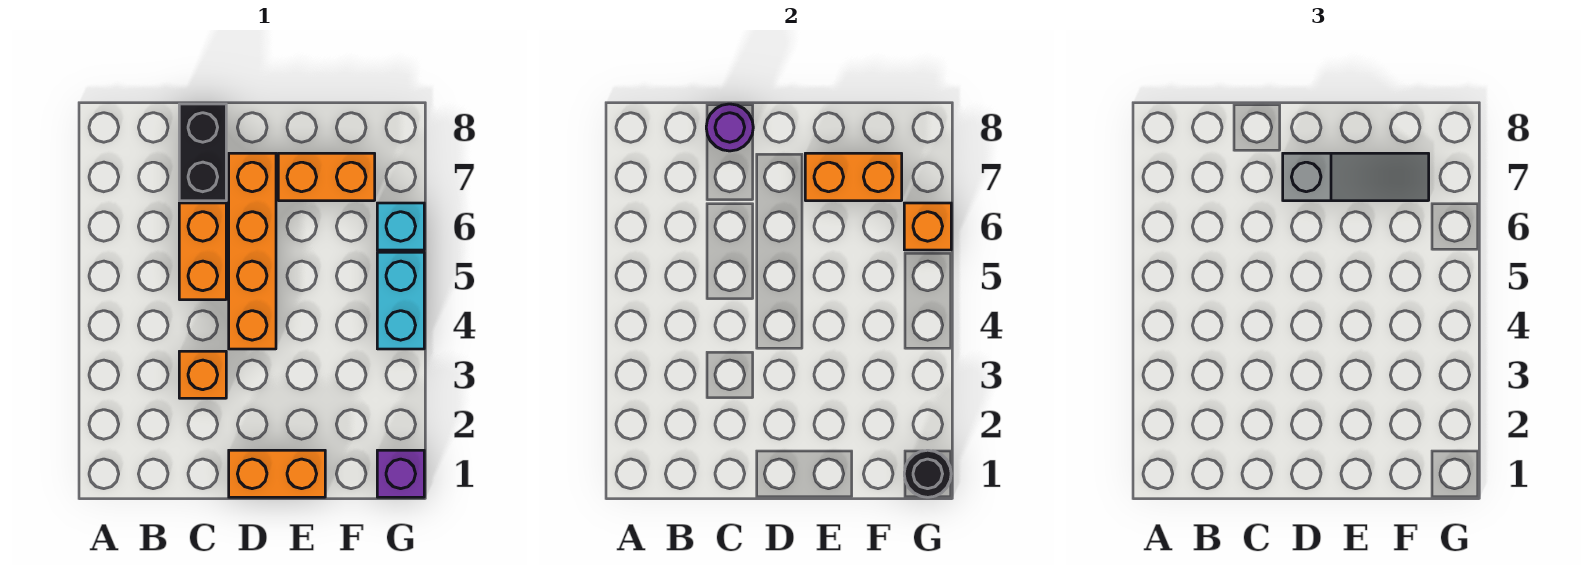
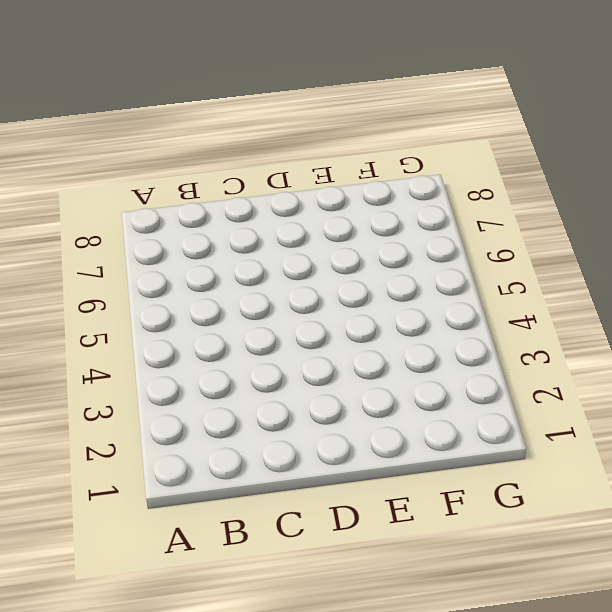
none -> orange 1x1 brick [179,351,226,398]
none -> orange 1x2 brick [179,203,226,300]
none -> black 1x2 brick [179,104,226,201]

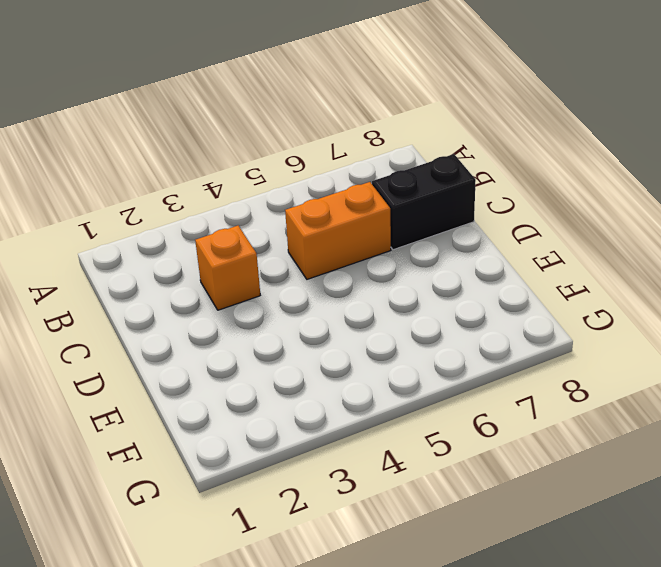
none -> orange 1x2 brick [229,450,325,497]
none -> orange 1x4 brick [229,153,276,349]
none -> orange 1x2 brick [278,153,375,201]

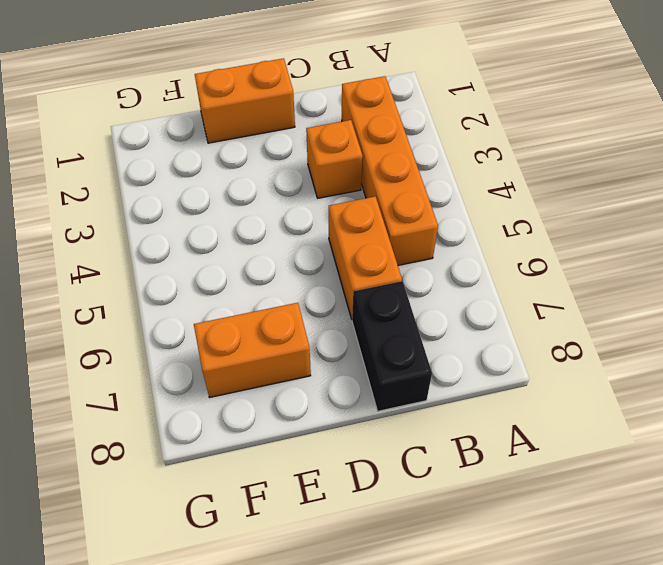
orange 1x4 brick [342,76,438,265] -> orange 1x4 brick moved to [229,153,276,349]
none -> purple 1x1 brick [377,450,424,497]
none -> cyan 1x2 brick [377,252,424,349]
none -> cyan 1x1 brick [377,203,424,250]

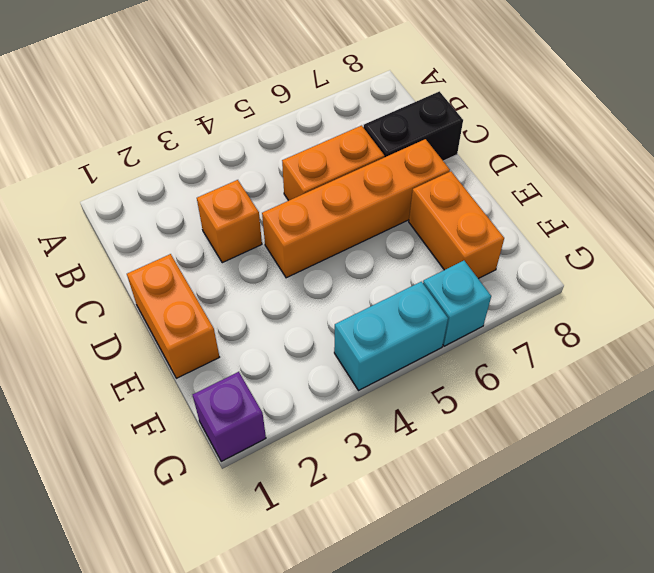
none -> purple 1x1 round brick [706,104,753,151]
none -> orange 1x2 brick [805,153,902,201]
none -> black 1x1 round brick [904,450,951,497]

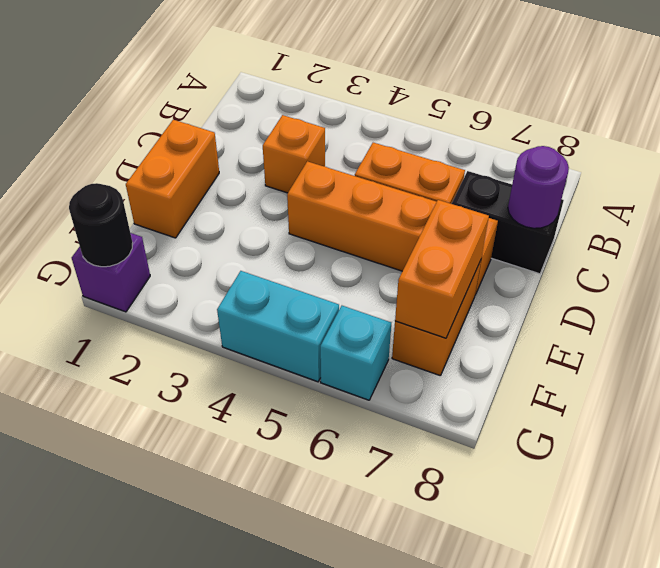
none -> orange 1x1 brick [904,203,951,250]
none -> grey 1x3 slope [1283,153,1429,201]

